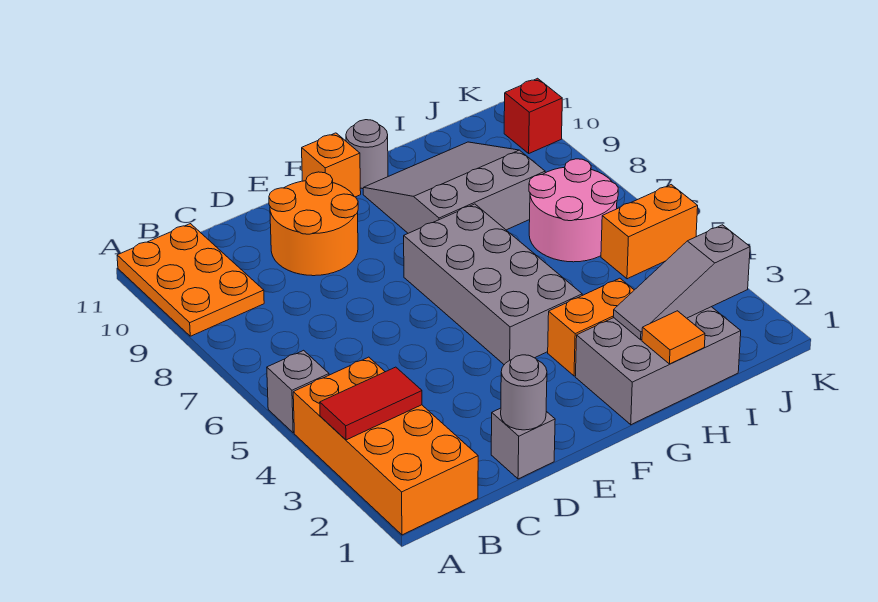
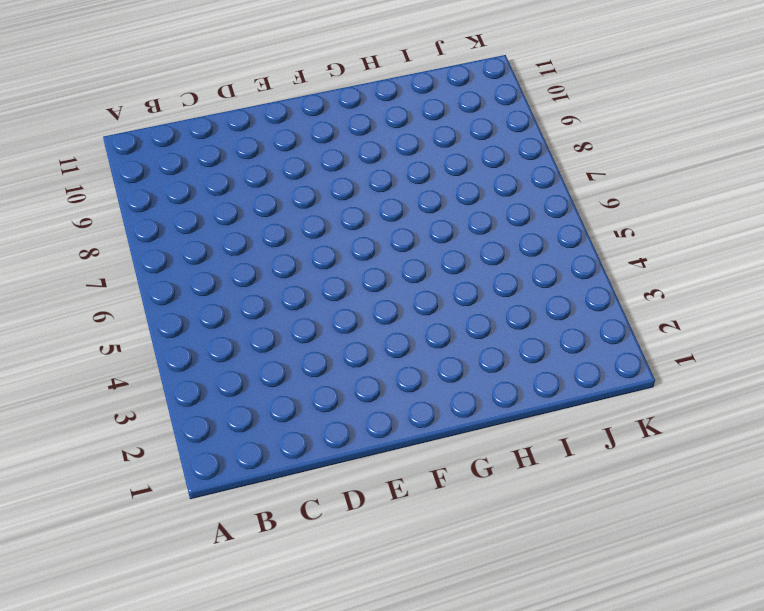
none -> orange 2x4 brick [293,357,478,535]
none -> grey 1x1 brick [267,350,329,433]
none -> orange 2x3 plate [117,224,264,336]

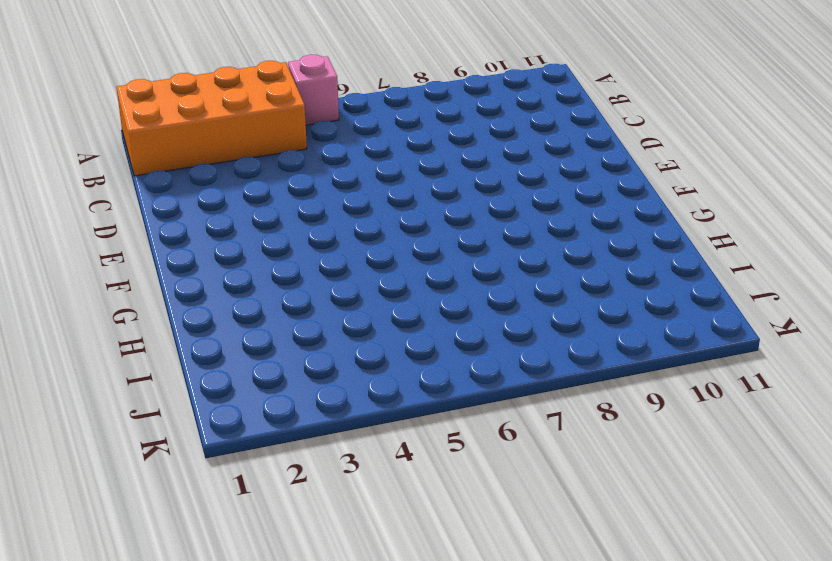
pink 1x1 brick [288,55,339,125] -> grey 1x1 brick [267,350,329,433]
none -> orange 2x3 plate [117,224,264,336]
none -> grey 1x1 brick [491,408,555,479]
none -> orange 2x2 round brick [269,172,358,276]

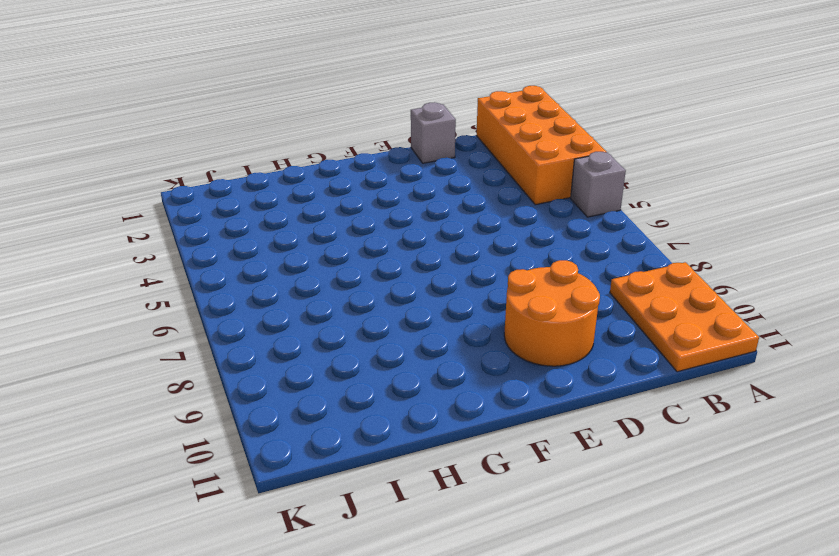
none -> grey 2x4 brick [404,204,582,365]
none -> orange 1x1 brick [302,133,361,197]
none -> grey 2x3 brick [575,307,741,425]

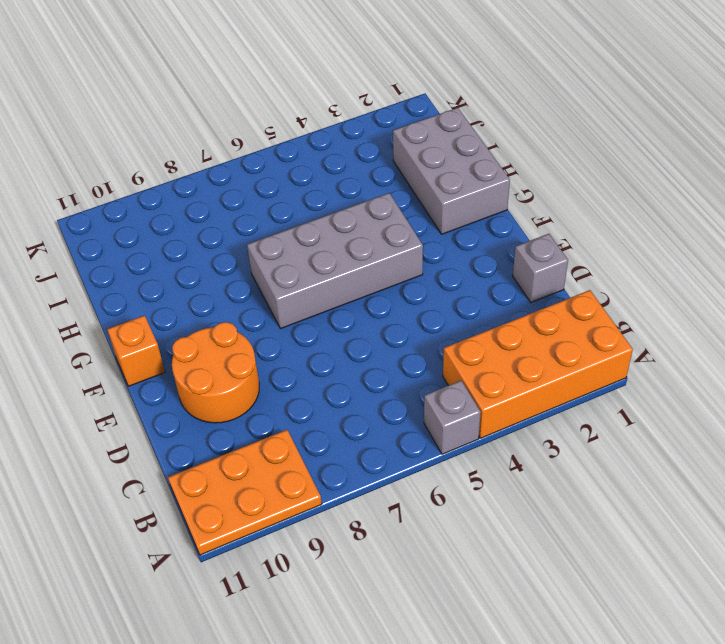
none -> orange 1x2 brick [548,278,634,376]
none -> grey 3x3 slope [363,142,545,233]
none -> grey 1x1 round brick [346,120,388,189]

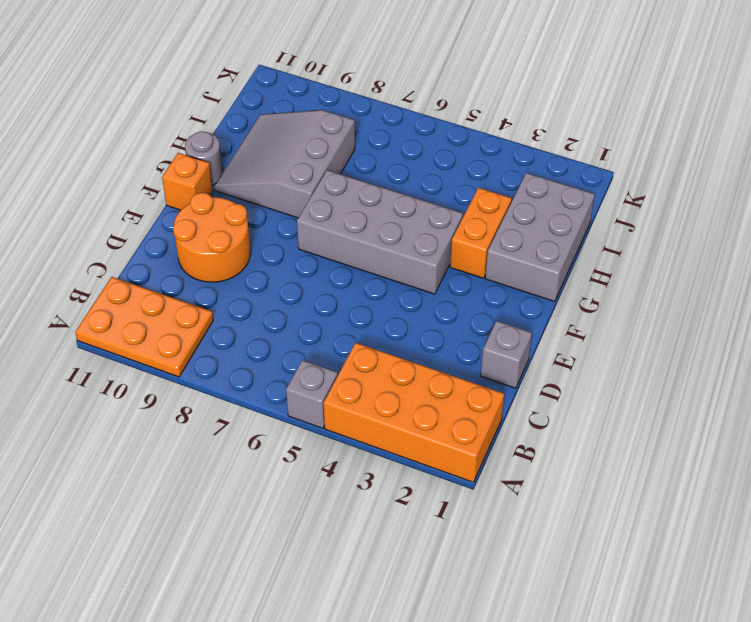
none -> pink 2x2 round brick [529,159,618,262]
none -> orange 1x2 brick [601,185,698,279]
none -> red 1x1 brick [504,78,562,153]

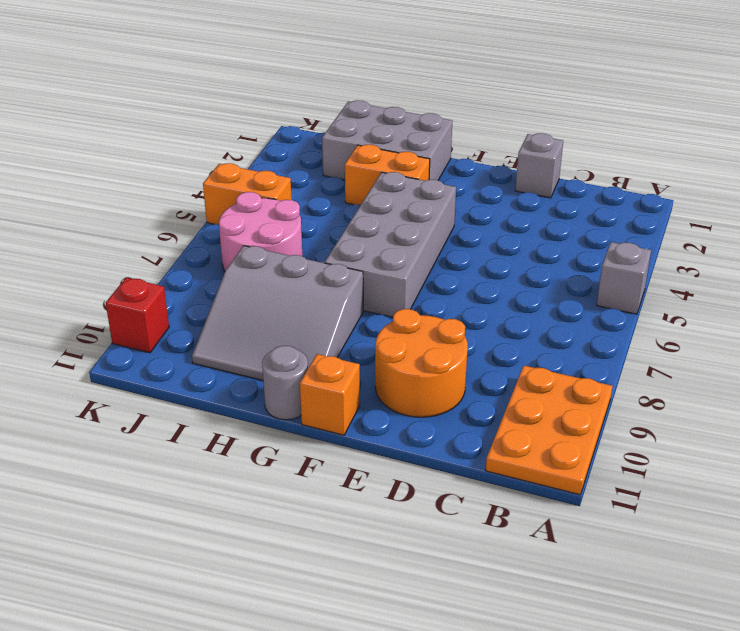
none -> orange 2x4 brick [293,357,478,535]
none -> red 1x2 tile [320,367,422,440]
none -> grey 1x1 round brick [501,355,547,430]

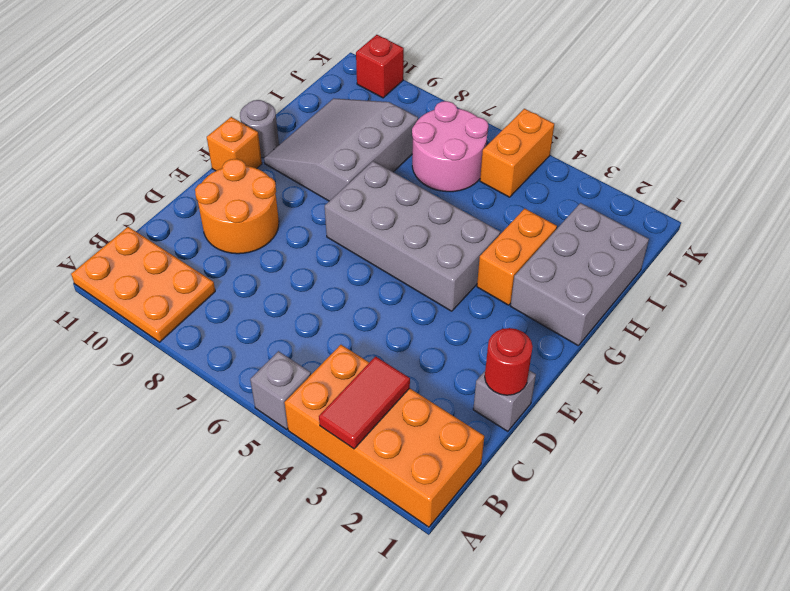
red 1x1 round brick [485,328,533,395] -> grey 1x1 round brick [501,355,547,430]
none -> orange 1x1 tile [642,311,705,364]
none -> grey 1x3 slope [614,225,750,340]

